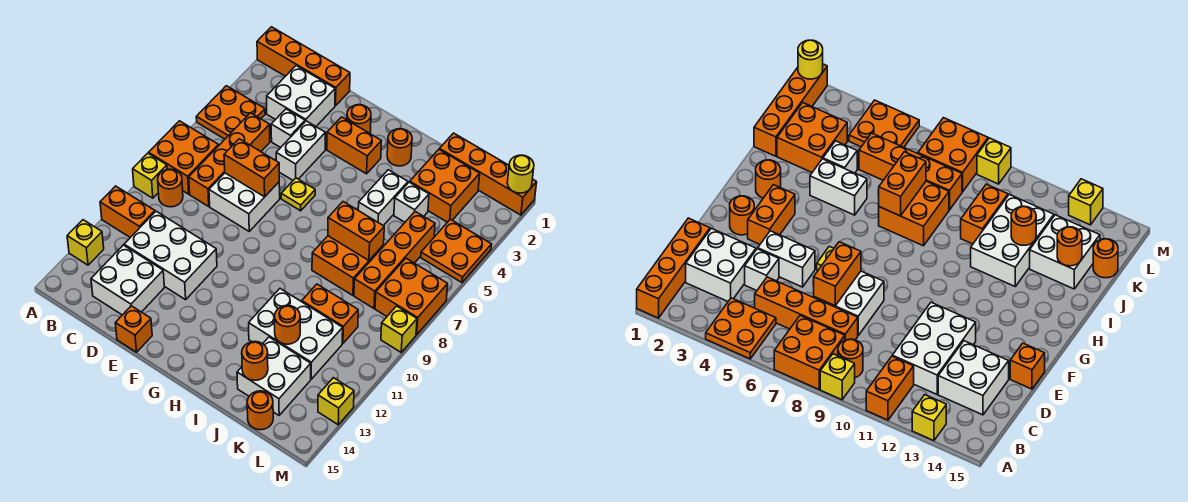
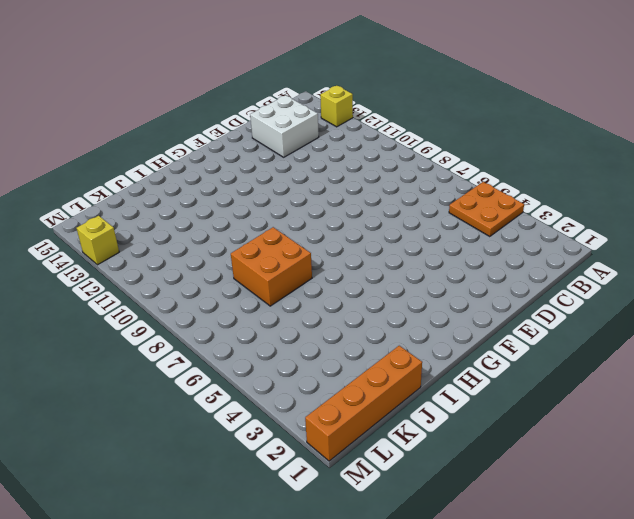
none -> orange 1x4 brick [257,27,350,106]
none -> orange 2x2 brick [149,121,219,194]
none -> yellow 1x1 brick [133,153,167,198]
none -> orange 1x2 brick [100,186,155,237]

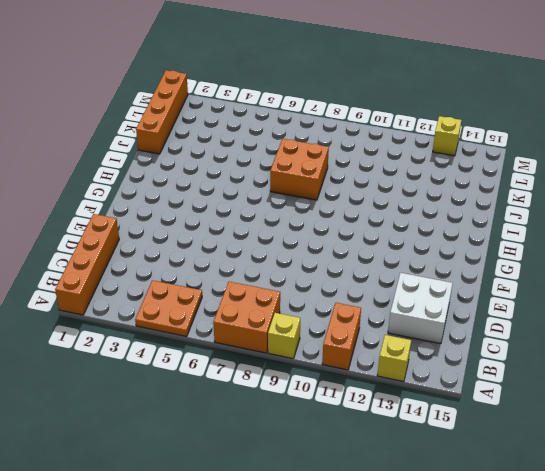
none -> orange 1x1 round brick [158,169,183,207]
none -> white 2x2 brick [267,66,335,126]
none -> orange 1x4 brick [189,113,270,206]
none -> white 2x3 brick [124,211,217,300]

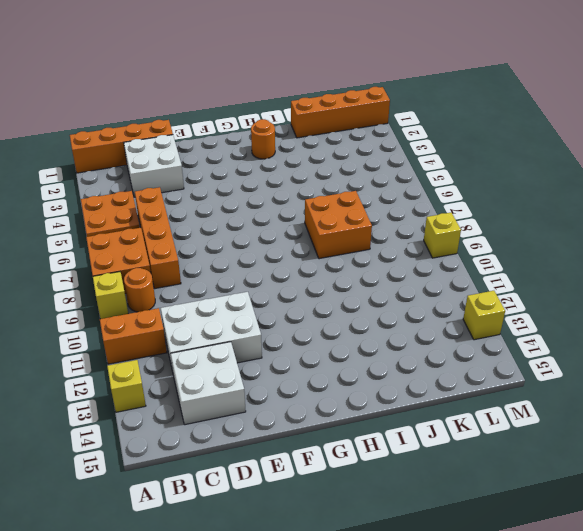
none -> white 1x1 brick [271,109,305,148]
none -> white 2x2 brick [209,173,280,231]
none -> white 1x2 brick [276,121,325,180]
none -> orange 1x1 brick [115,306,152,352]

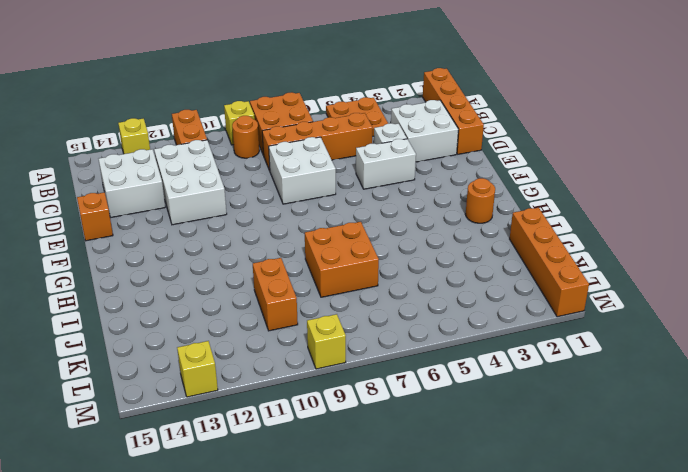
none -> orange 1x1 round brick [347,105,371,133]
none -> orange 1x2 brick [327,117,381,174]
none -> yellow 1x1 plate [281,178,315,211]
none -> white 1x2 brick [358,170,408,226]

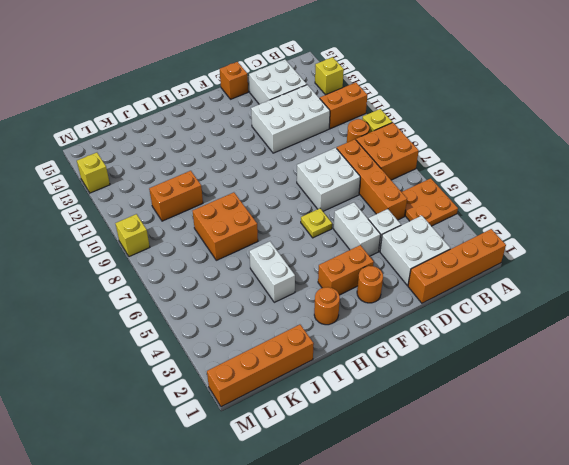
none -> white 2x3 brick [249,289,343,379]
none -> orange 2x2 brick [410,150,480,222]
none -> white 1x1 brick [394,182,429,222]
none -> white 2x2 brick [237,337,311,415]

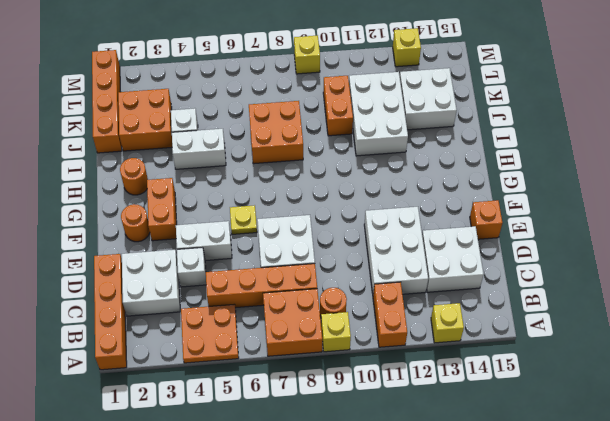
none -> orange 1x4 brick [354,212,435,308]
none -> orange 1x1 round brick [247,391,273,430]
none -> orange 2x2 plate [421,219,492,282]
none -> orange 2x2 brick [375,258,448,335]

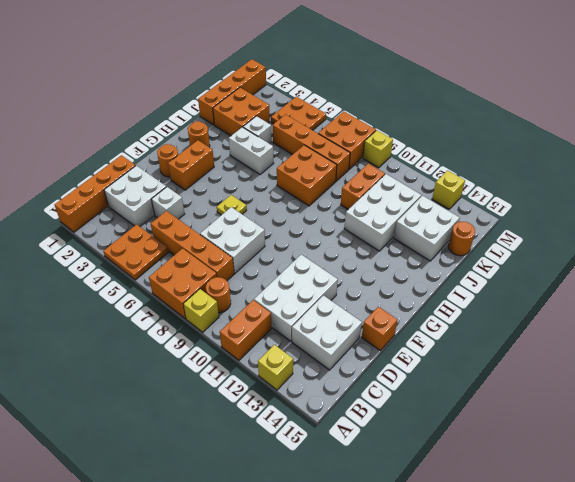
none -> white 1x2 brick [276,121,325,180]
none -> orange 1x2 brick [224,139,279,197]
none -> orange 1x2 brick [328,202,384,260]
none -> orange 1x1 round brick [275,305,300,344]

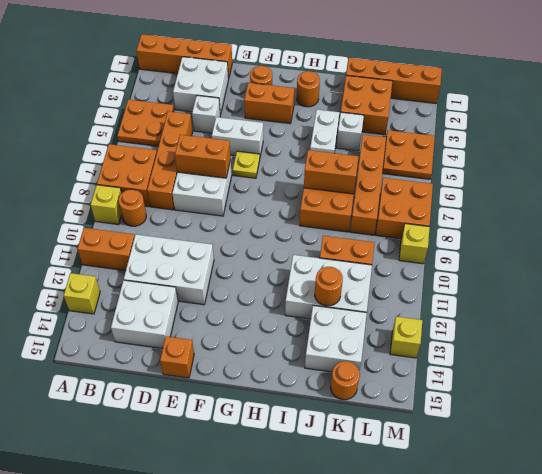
white 1x2 brick [212,117,263,156] -> white 1x2 brick turned to [276,121,325,180]
none -> orange 1x1 round brick [242,341,268,380]
none -> yellow 1x1 round brick [507,155,534,193]

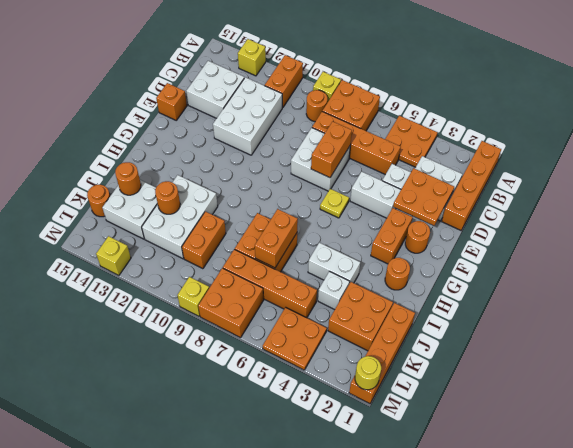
orange 2x2 plate [393,168,454,225] -> none

